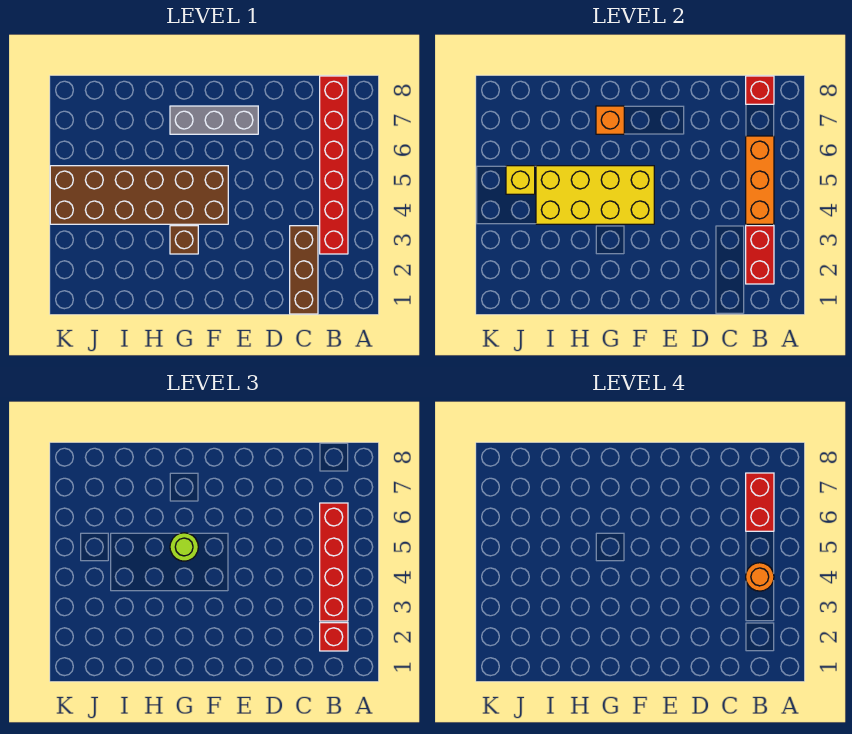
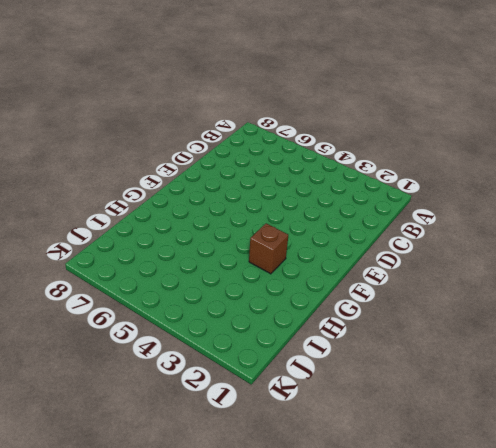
none -> red 1x6 brick [320,76,348,254]
none -> brown 1x3 brick [290,226,318,314]
none -> grey 1x3 brick [170,106,258,134]

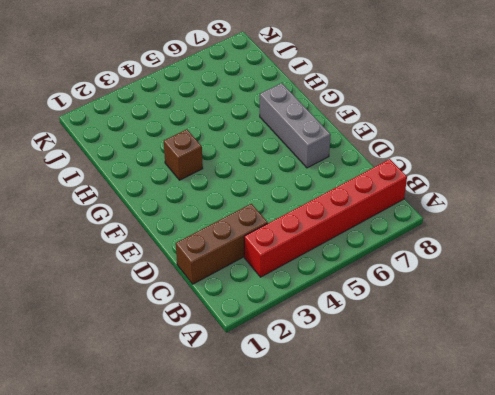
none -> brown 2x6 brick [50,166,228,224]
none -> red 1x2 brick [746,226,774,284]
none -> orange 1x3 brick [746,136,774,224]

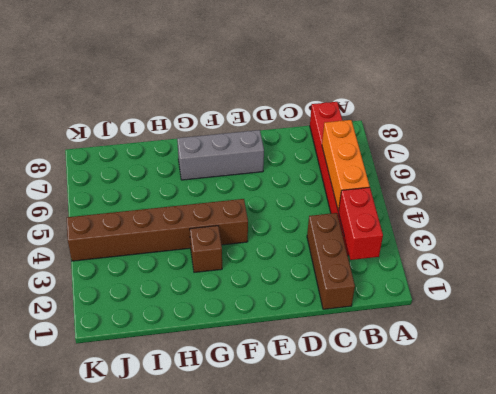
brown 1x6 brick [67,199,248,261] -> brown 2x6 brick [50,166,228,224]
none -> red 1x1 brick [746,76,774,104]
none -> yellow 2x4 brick [536,166,654,224]
none -> orange 1x1 brick [596,106,624,134]

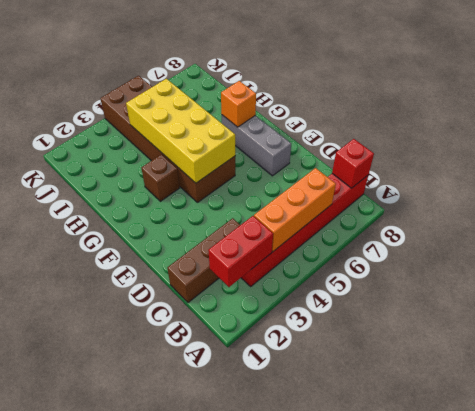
none -> yellow 1x1 brick [506,166,535,194]
none -> red 1x1 brick [320,623,348,651]
none -> red 1x4 brick [320,503,348,621]

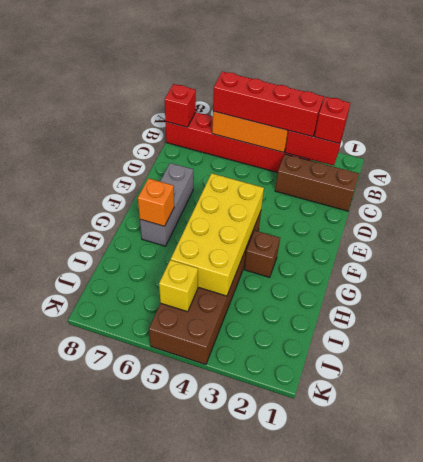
none -> lime 1x1 round brick [170,533,198,561]
none -> orange 1x1 round brick [746,563,774,591]
none -> red 1x2 brick [746,473,774,531]

